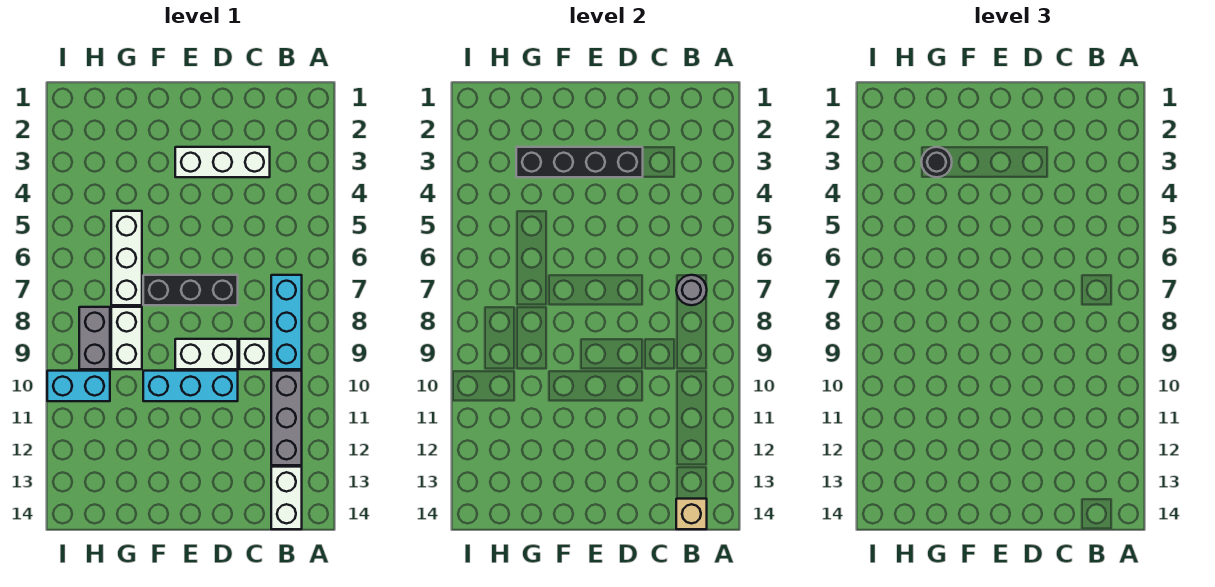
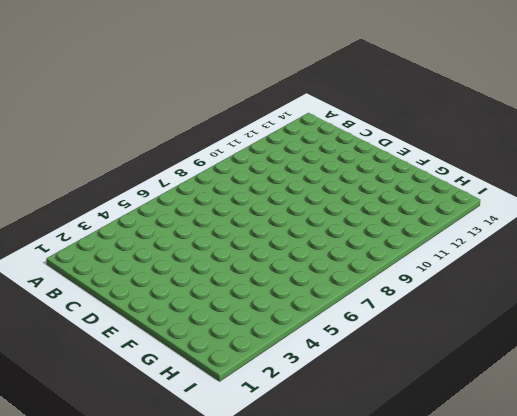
none -> cyan 1x3 brick [271,275,302,369]
none -> grey 1x3 brick [271,371,302,465]
none -> white 1x2 brick [271,467,302,529]

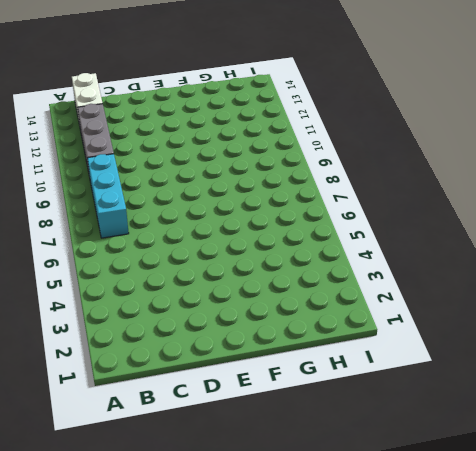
none -> white 1x3 brick [175,147,270,177]
none -> white 1x1 brick [239,339,270,369]
none -> black 1x3 brick [143,275,238,305]

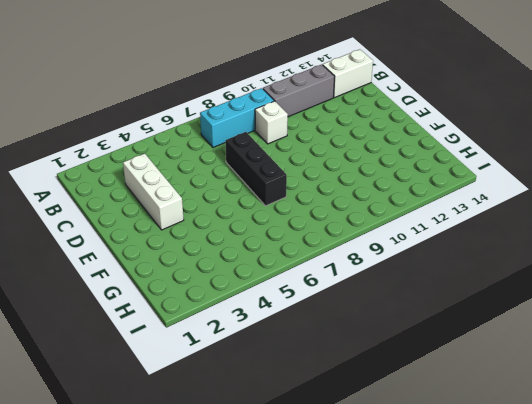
none -> white 1x2 brick [175,339,238,369]
none -> cyan 1x3 brick [143,371,238,401]
none -> white 1x3 brick [111,211,142,305]

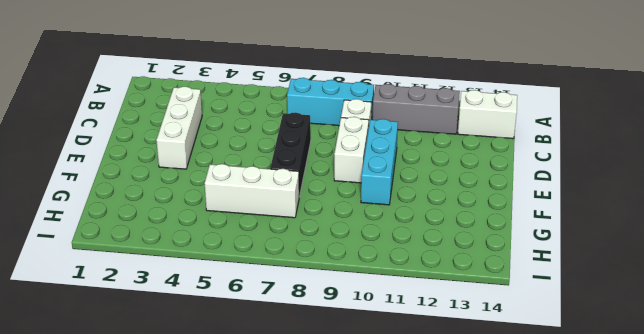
none -> white 1x2 brick [111,307,142,369]
none -> grey 1x2 brick [79,307,110,369]
none -> cyan 1x2 brick [47,371,110,401]

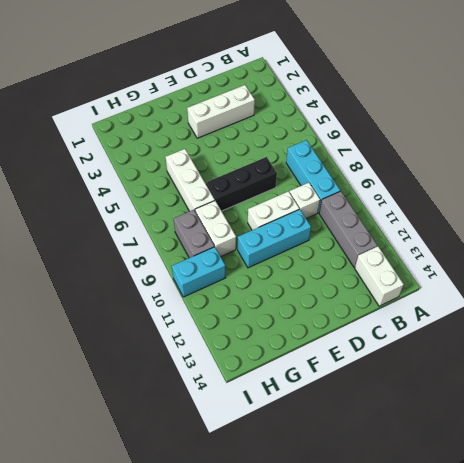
none -> grey 1x1 round brick [676,275,707,305]
none -> tan 1x1 brick [676,499,707,529]
none -> black 1x4 brick [516,147,643,177]

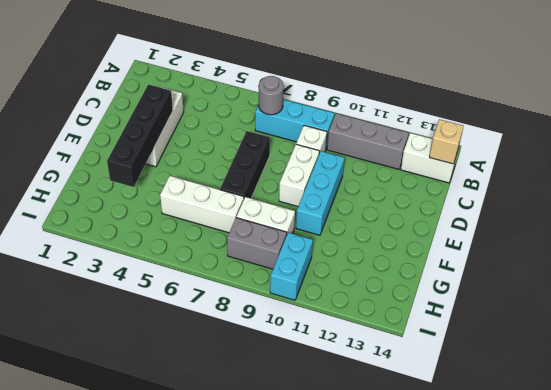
none -> black 1x1 round brick [921,147,952,177]

